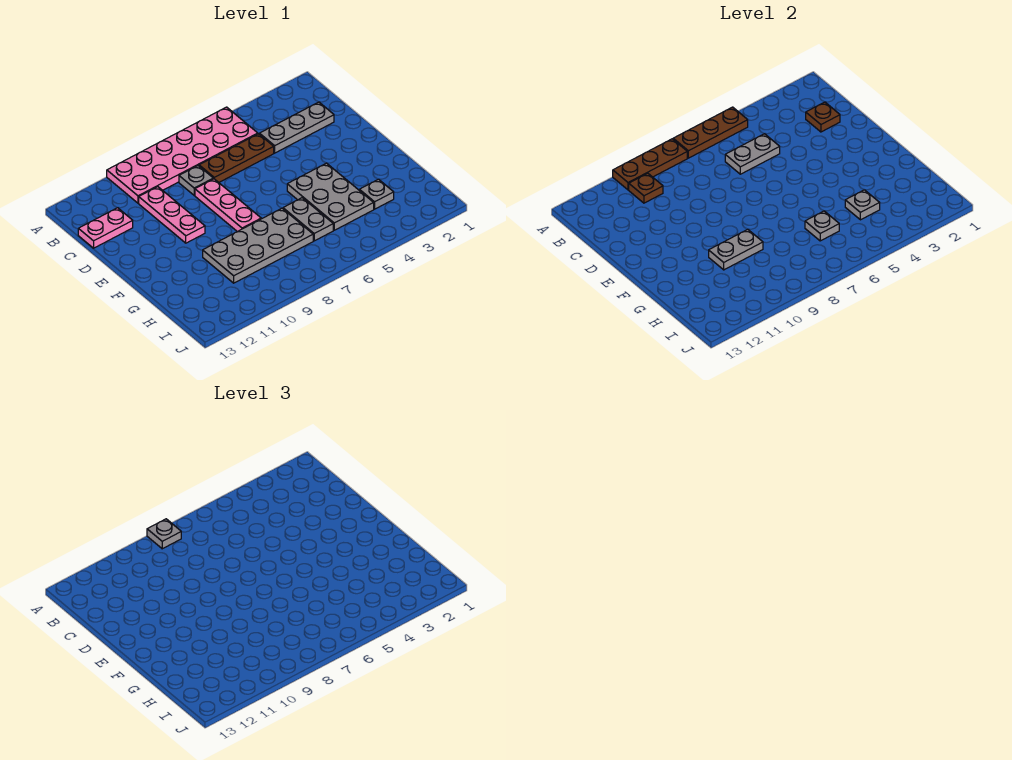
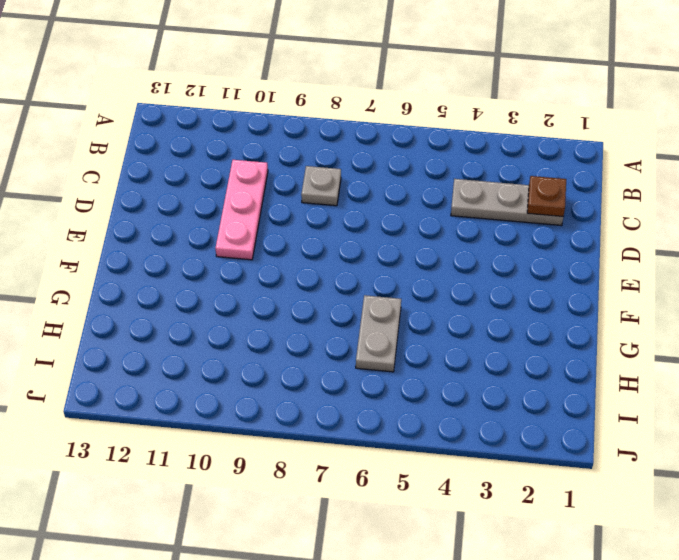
none -> pink 2x6 plate [107,107,258,203]
none -> brown 1x3 plate [199,134,274,182]
none -> pink 1x2 plate [78,208,133,248]

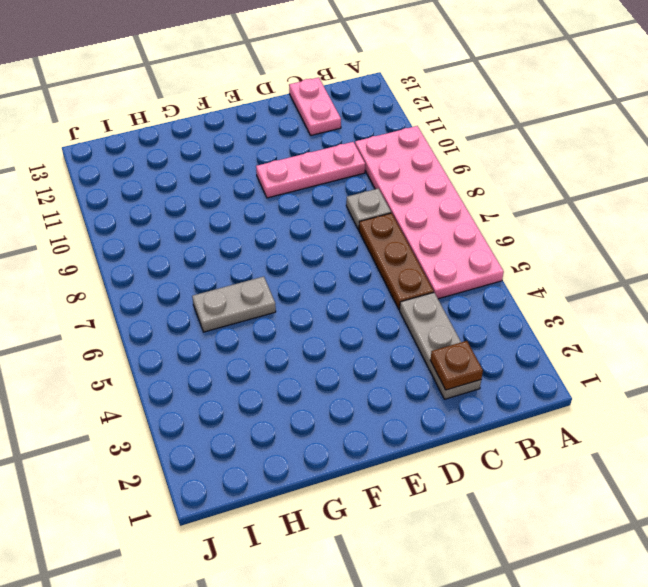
none -> pink 1x3 plate [195,179,261,232]
none -> grey 2x3 plate [287,163,374,230]
none -> grey 2x4 plate [203,208,313,283]

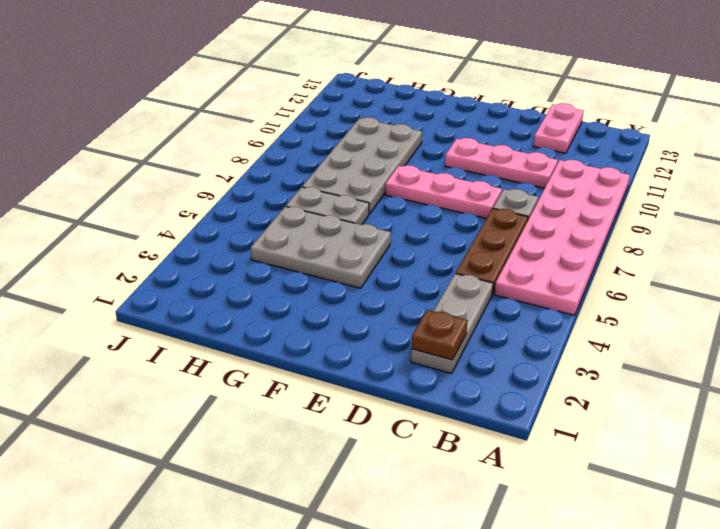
none -> grey 1x1 plate [359,179,394,209]
none -> brown 1x3 plate [673,107,748,158]
none -> brown 1x3 plate [613,139,687,190]

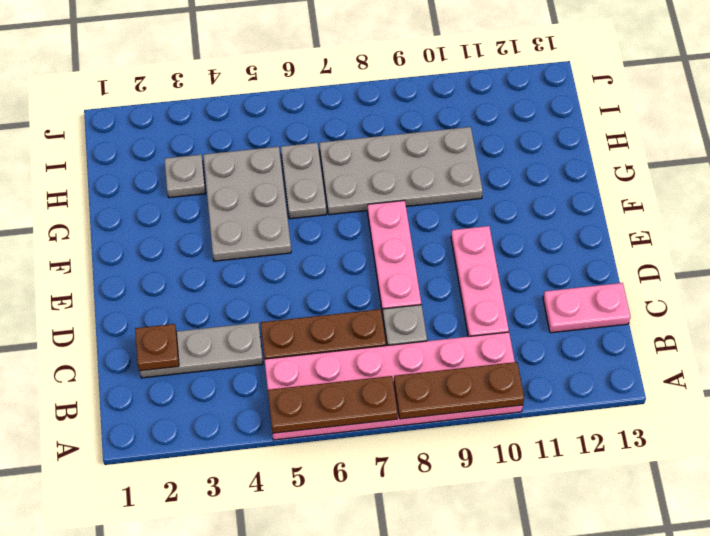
none -> brown 1x1 plate [629,173,663,203]
none -> grey 1x2 plate [725,134,780,174]
none -> grey 1x2 plate [709,229,763,270]

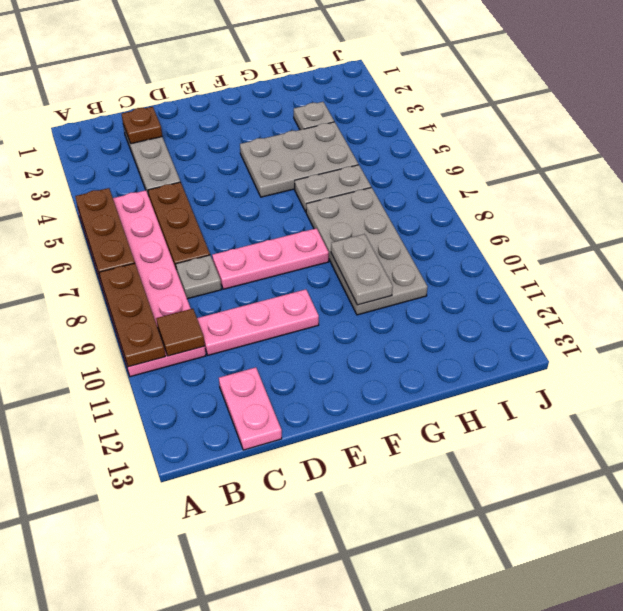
brown 1x1 tile [156,309,205,356] -> brown 1x1 plate [629,173,663,203]
none -> grey 1x2 plate [725,134,780,174]
none -> grey 1x1 plate [845,190,880,220]
none -> grey 1x1 plate [805,211,839,241]

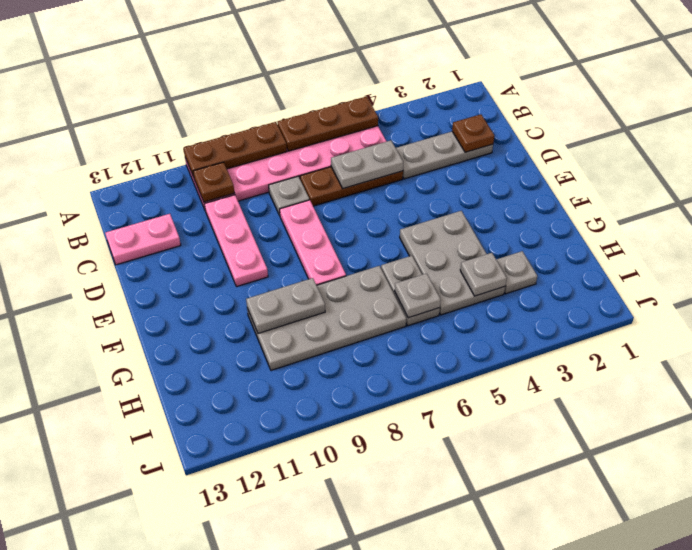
none -> grey 1x1 plate [147,519,181,549]

